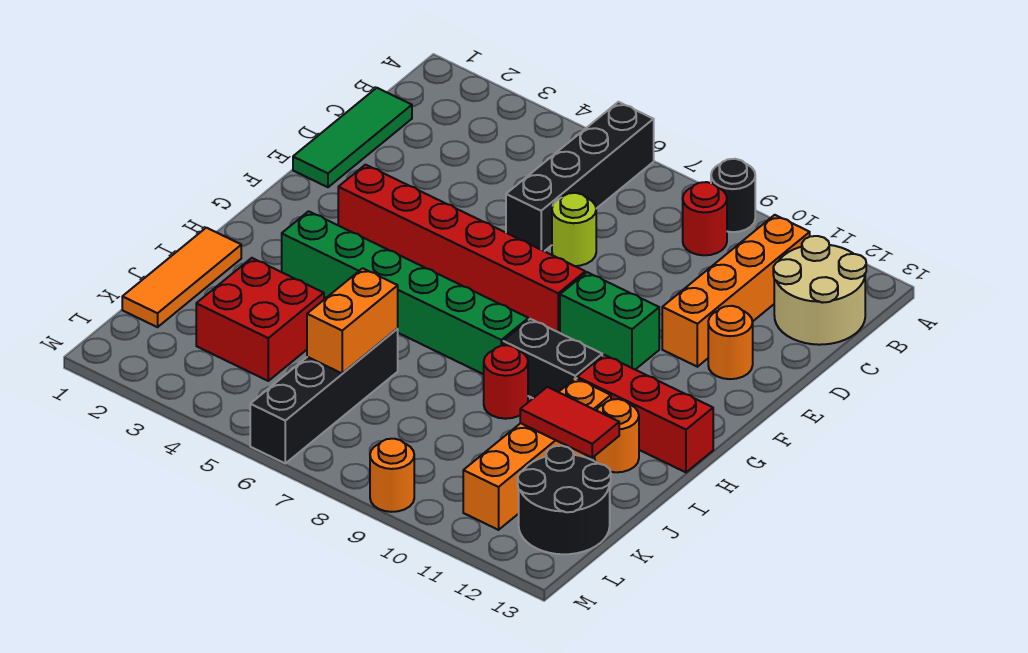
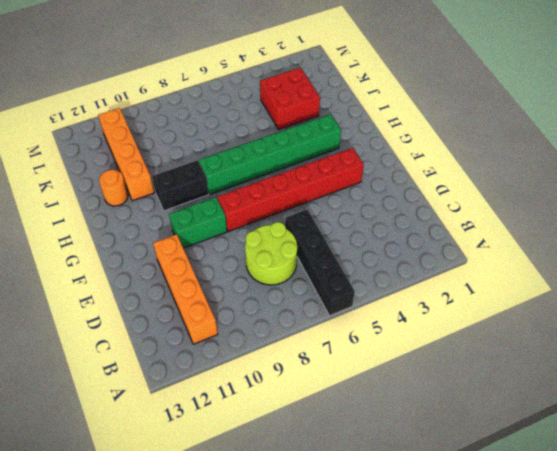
lime 2x2 round brick [245,222,297,285] -> lime 1x1 round brick [552,193,596,266]
none -> black 1x1 round brick [711,159,755,232]
none -> red 1x1 round brick [683,182,727,255]
none -> tan 2x2 round brick [773,236,866,345]

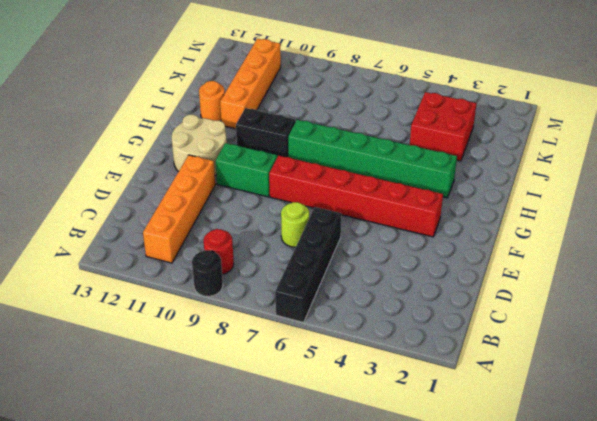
tan 2x2 round brick [172,115,227,175] -> tan 2x2 round brick moved to [773,236,866,345]
none -> green 1x3 tile [293,88,412,187]
none -> orange 1x1 round brick [708,306,753,379]
none -> red 1x3 brick [577,355,713,472]

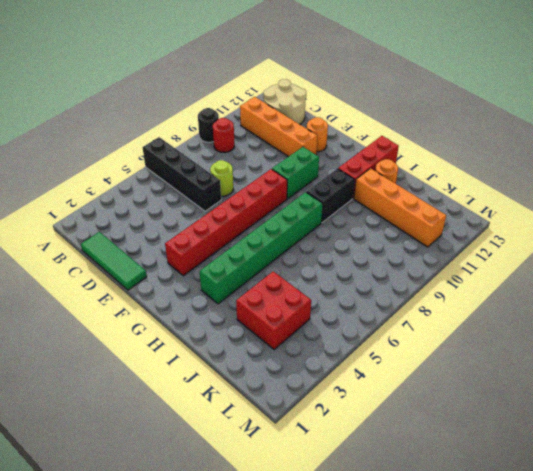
none -> orange 1x3 tile [122,228,241,327]
none -> red 1x1 round brick [484,345,528,419]
none -> black 1x4 brick [250,329,398,463]

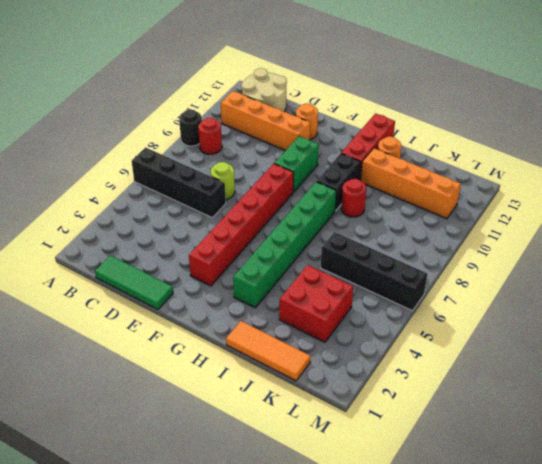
none -> black 2x2 round brick [518,446,611,554]
none -> orange 1x1 round brick [370,439,414,512]
none -> orange 1x2 brick [307,268,398,374]

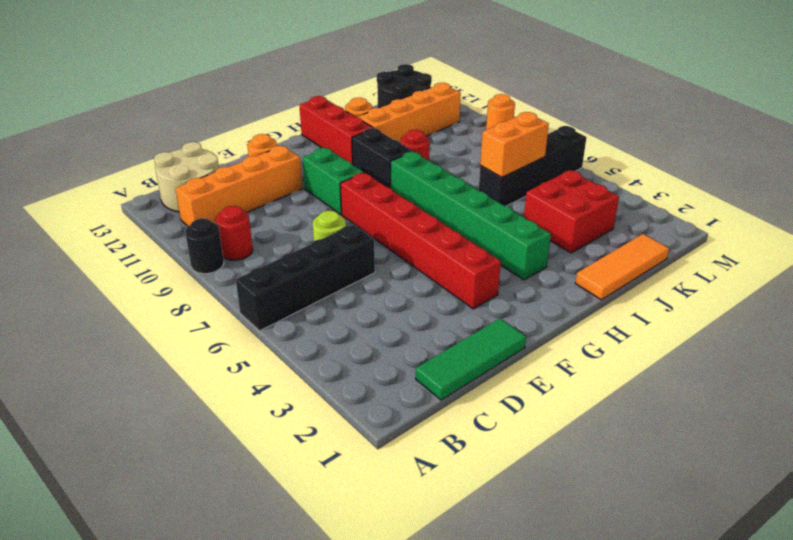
none -> red 1x2 tile [520,387,619,458]

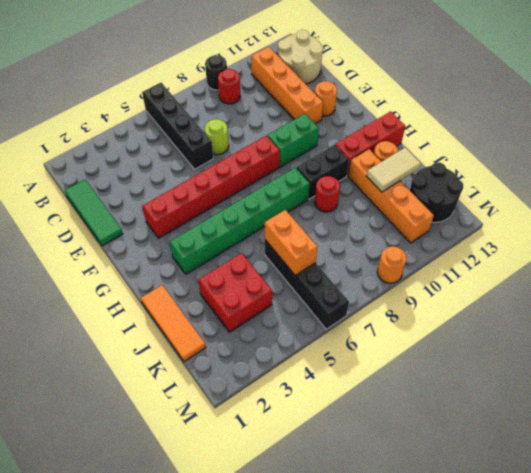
tan 1x2 tile [367,148,421,192] -> red 1x2 tile [520,387,619,458]

